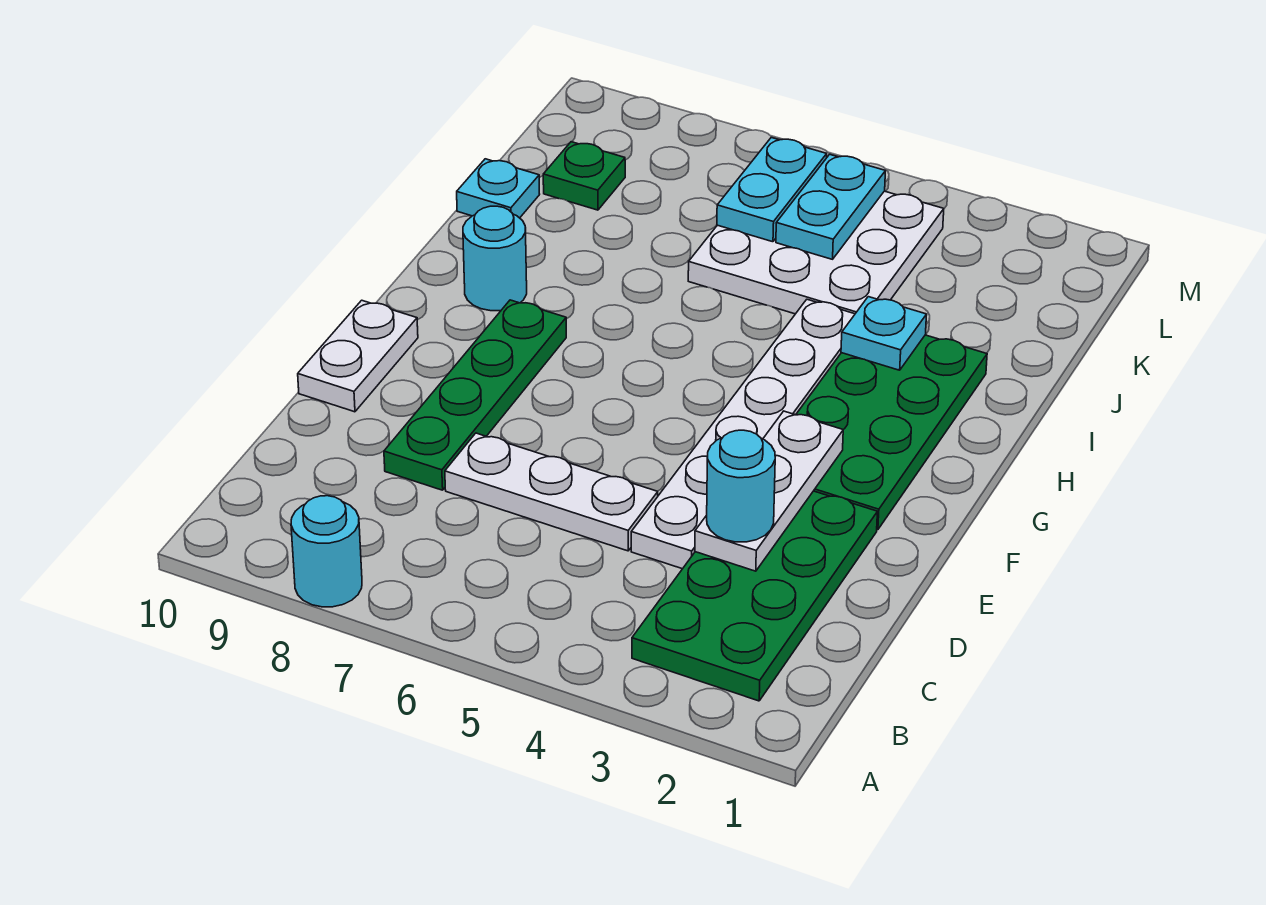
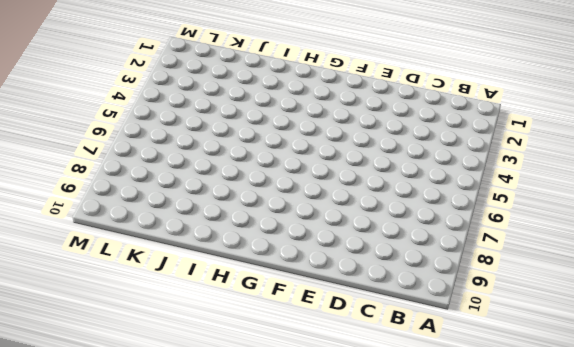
none -> cyan 1x1 round brick [291,496,362,607]
none -> green 2x4 plate [632,491,877,701]
none -> white 1x6 plate [631,299,855,569]

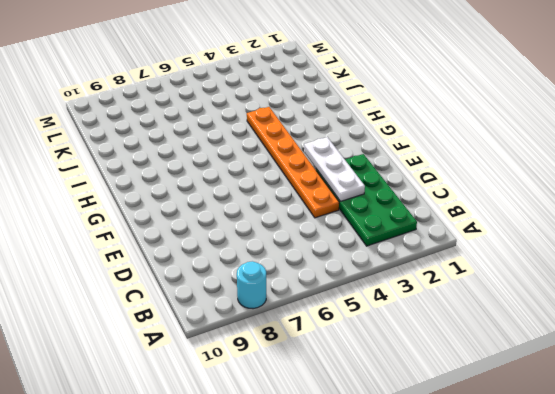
orange 1x6 plate [247,107,339,218] -> white 1x6 plate [631,299,855,569]
none -> white 1x3 plate [445,433,658,551]
none -> green 1x4 plate [384,300,566,490]
none -> white 1x2 plate [298,300,418,412]

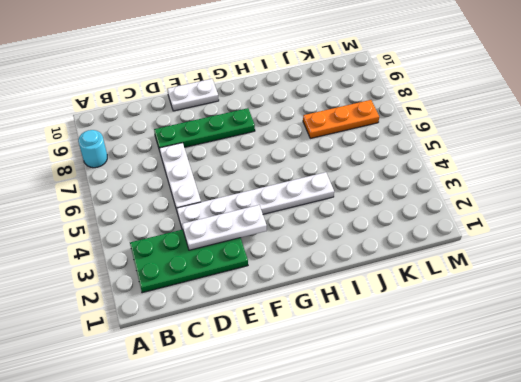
orange 1x3 plate [303,100,379,138] -> none
none -> green 2x4 plate [796,335,987,530]
none -> cyan 1x1 round brick [463,206,527,311]
none -> white 3x3 plate [688,191,944,314]

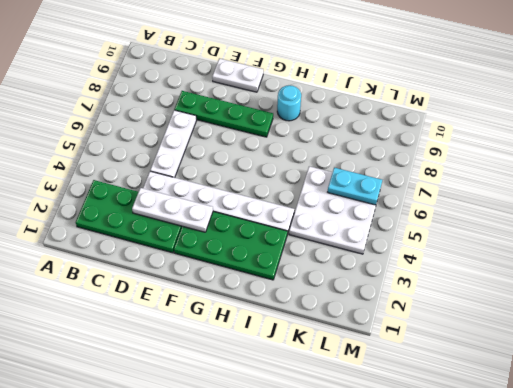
none -> cyan 1x1 round brick [291,496,362,607]
none -> cyan 1x1 plate [457,159,540,218]
none -> green 1x1 plate [543,142,625,210]

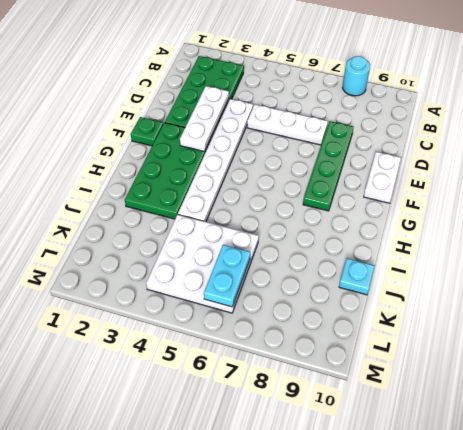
green 1x1 plate [131,117,163,146] -> green 1x1 plate moved to [543,142,625,210]
none -> cyan 1x1 round brick [463,206,527,311]
none -> cyan 1x1 plate [841,297,927,370]
none -> cyan 1x2 plate [776,154,885,259]

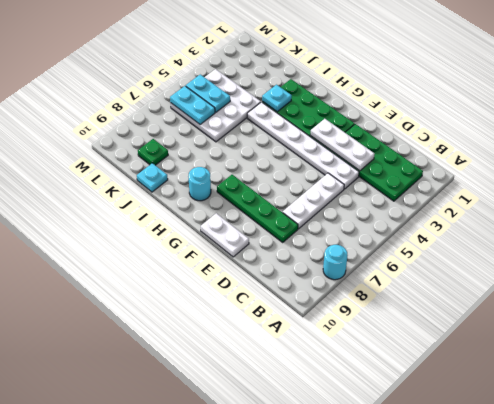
none -> cyan 1x1 round brick [707,430,775,542]

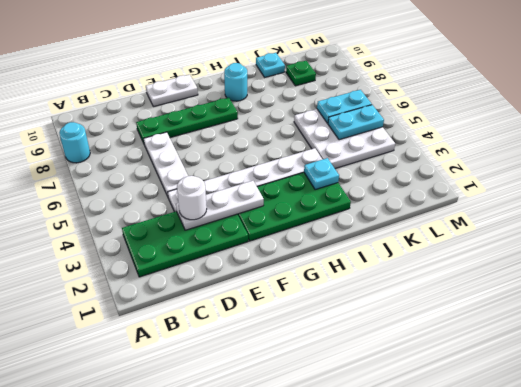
white 1x1 round brick [177,176,207,220] -> cyan 1x1 round brick [707,430,775,542]

